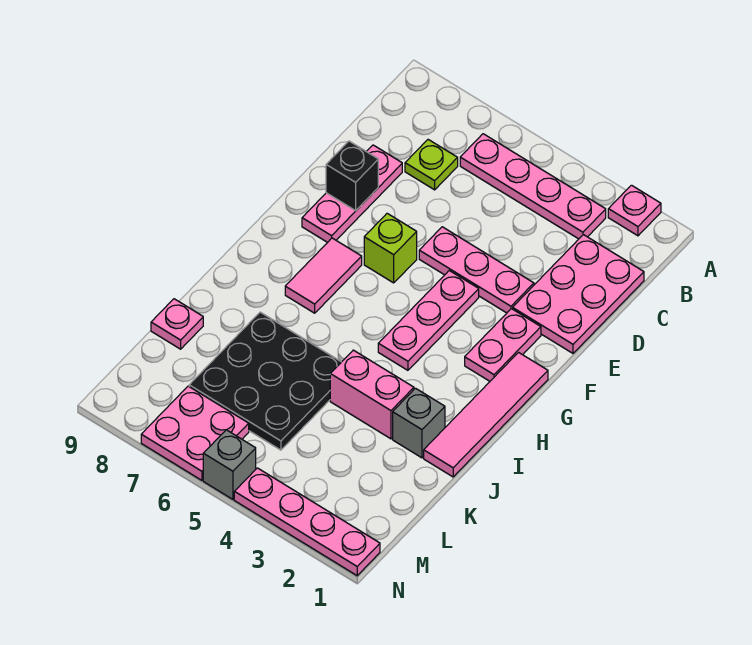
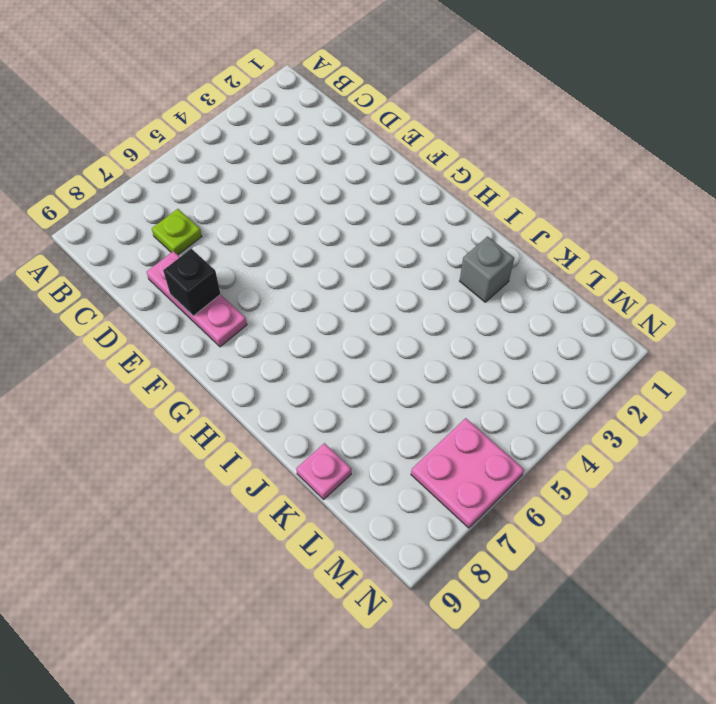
none -> pink 1x1 plate [608,185,661,236]
none -> pink 1x4 plate [460,134,606,239]
none -> pink 2x3 plate [513,235,644,353]

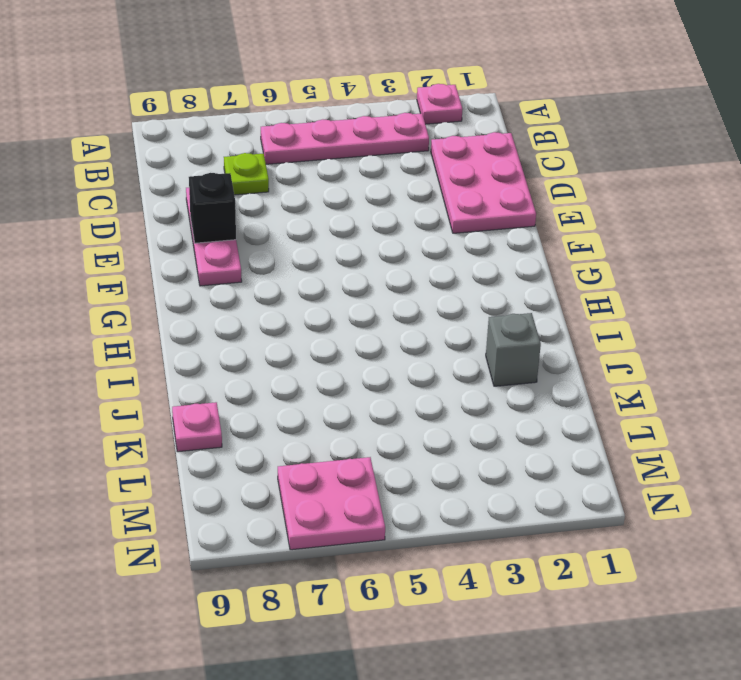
none -> pink 1x3 plate [419,227,534,313]
none -> pink 1x2 plate [465,309,541,381]
none -> pink 1x3 plate [378,271,479,370]

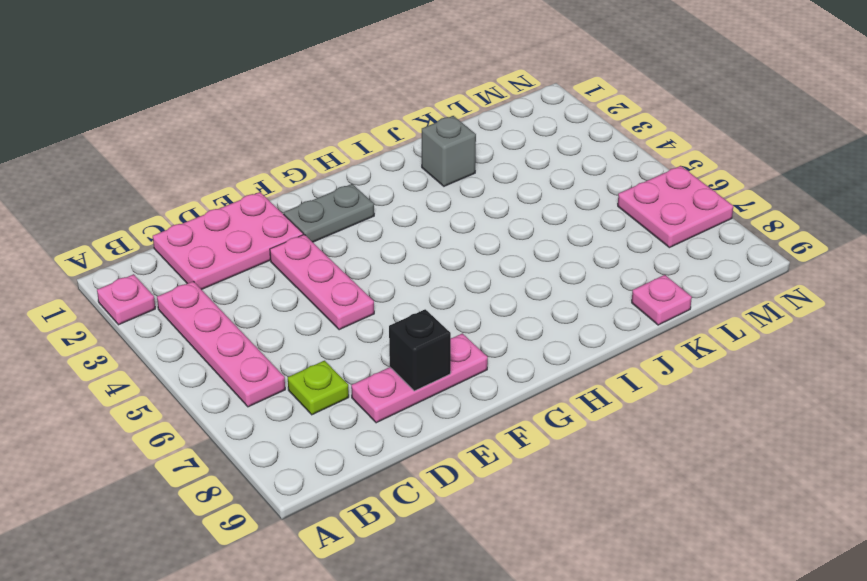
grey 1x2 plate [284,184,374,242] -> pink 1x2 plate [465,309,541,381]
none -> pink 1x3 plate [378,271,479,370]
none -> lime 1x1 brick [364,213,417,283]
none -> pink 1x4 tile [424,352,548,477]

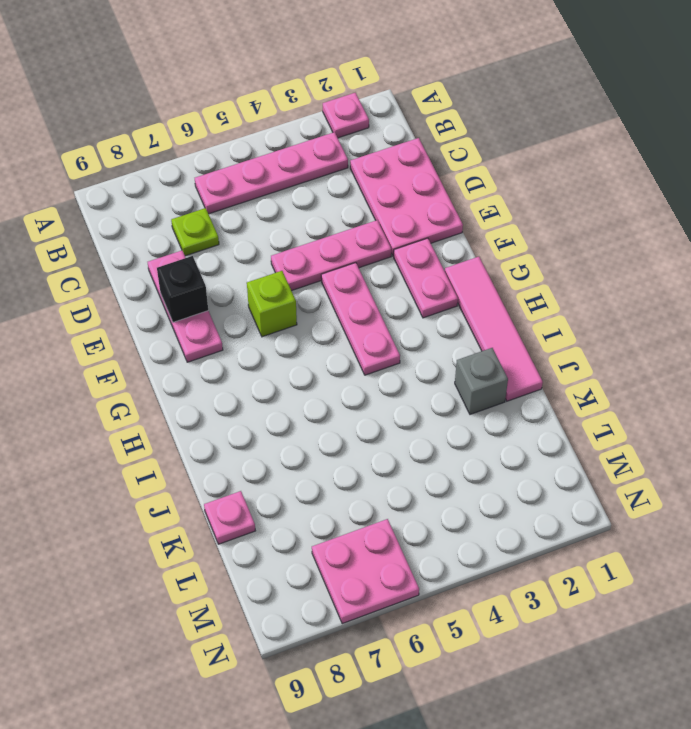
none -> pink 1x2 tile [285,238,362,313]
none -> pink 1x2 brick [330,350,414,439]
none -> black 3x3 plate [189,312,341,450]

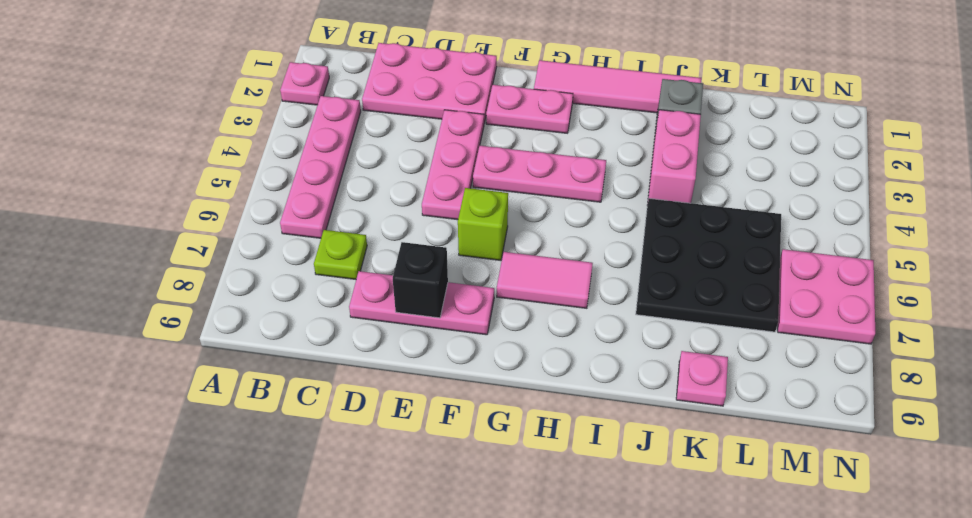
none -> pink 1x4 plate [234,468,380,576]
none -> grey 1x1 brick [203,430,256,499]

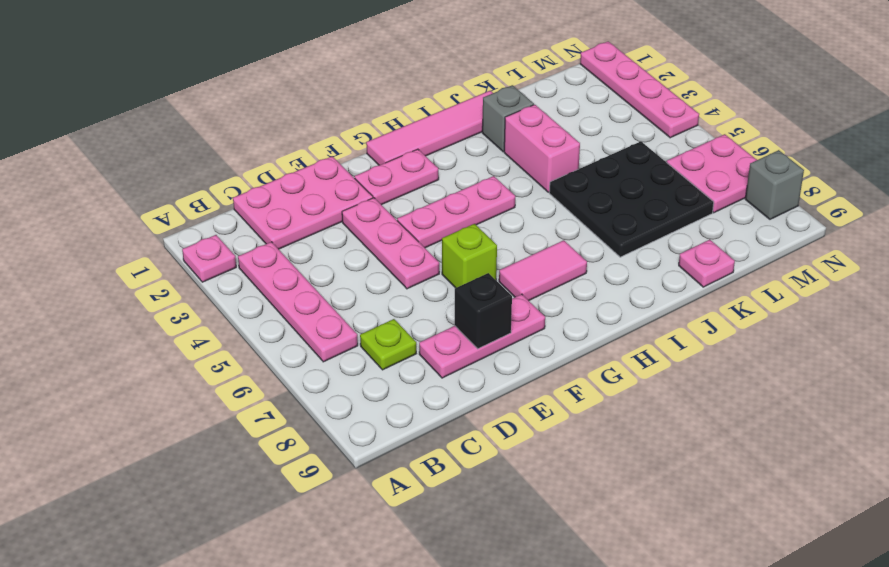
grey 1x1 brick [745,150,804,219] -> grey 1x1 brick moved to [203,430,256,499]

